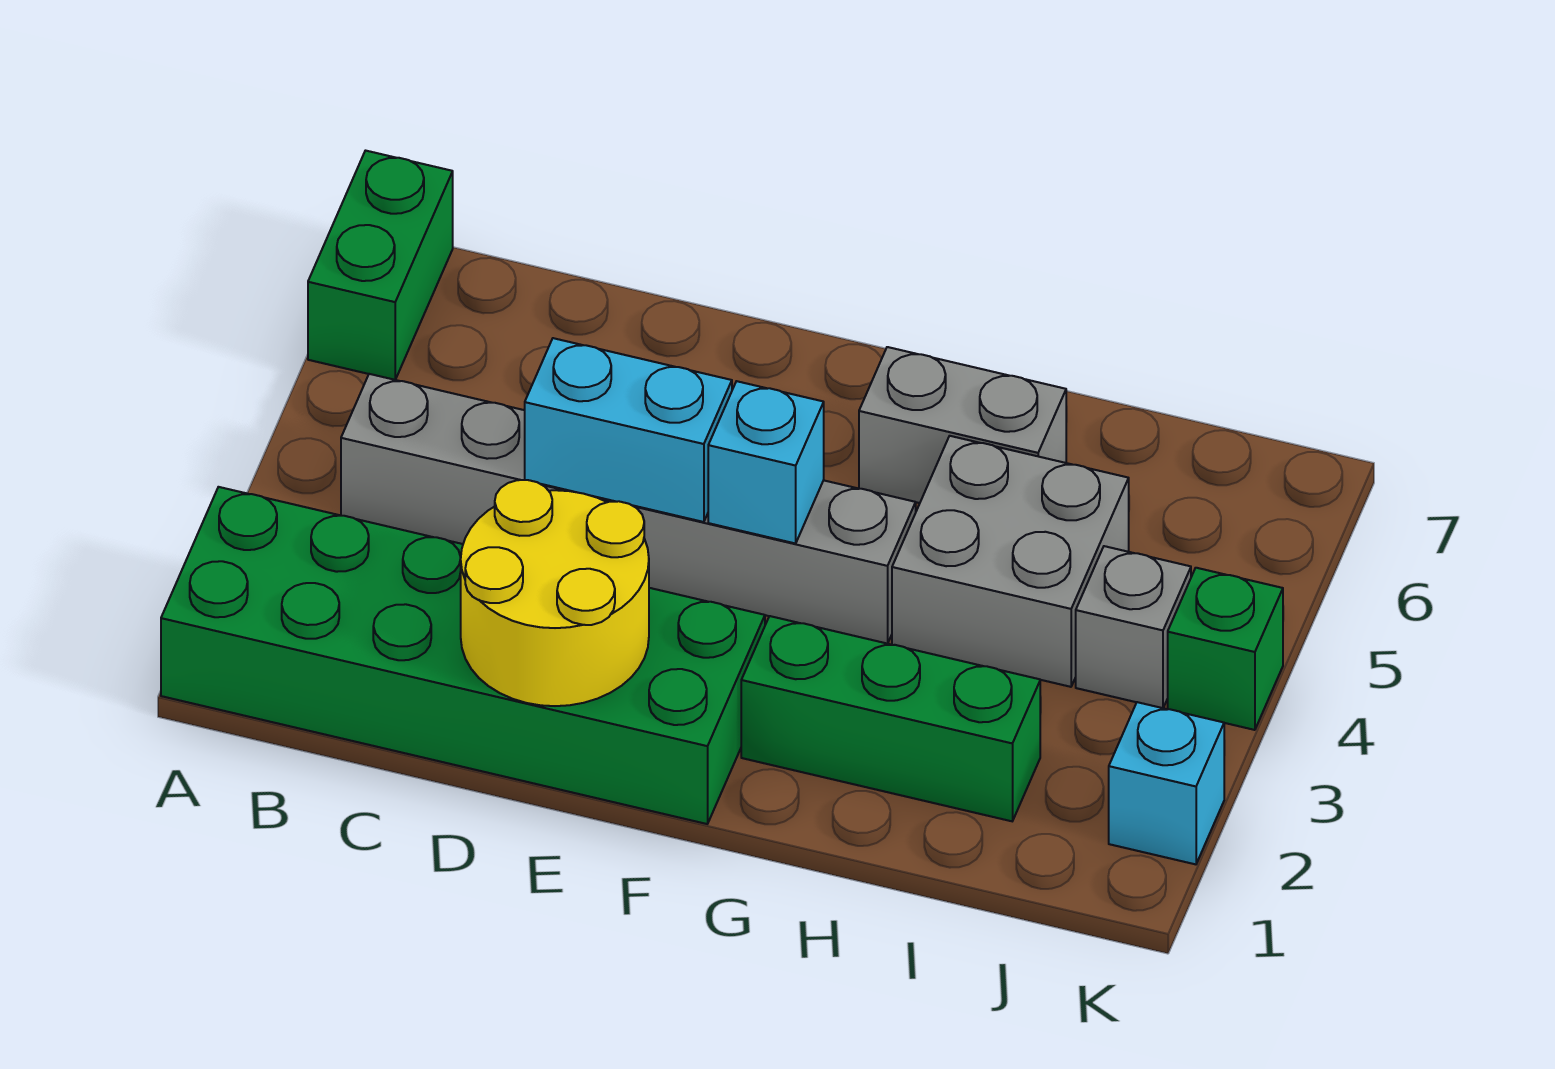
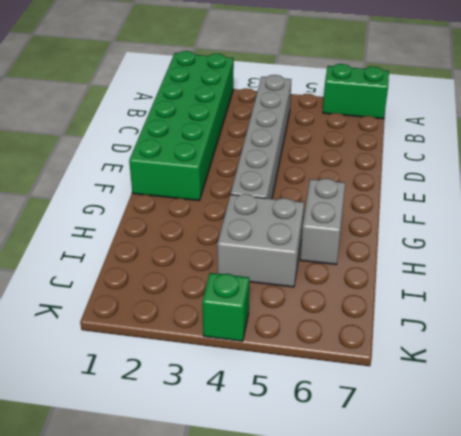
none -> green 1x3 brick [741,616,1040,821]
none -> grey 1x1 brick [1076,546,1191,708]
none -> cyan 1x1 brick [1109,702,1224,864]

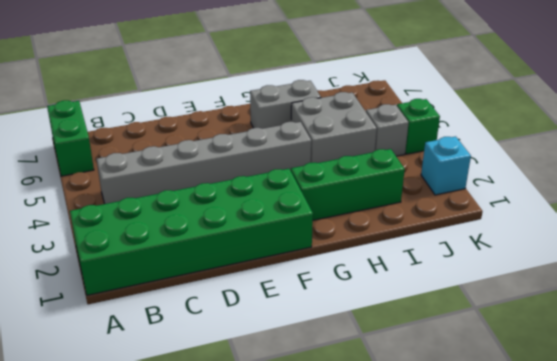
none -> yellow 2x2 round brick [461,480,649,706]
none -> cyan 1x2 brick [525,338,732,522]
none -> cyan 1x1 brick [708,381,824,543]

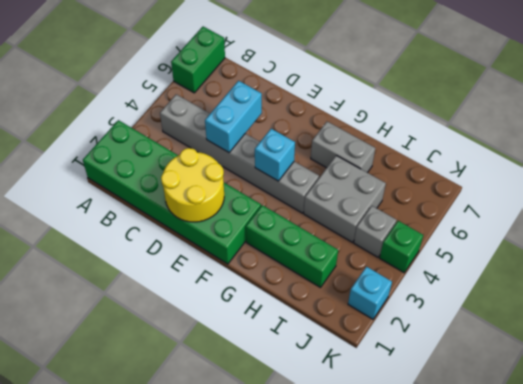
cyan 1x2 brick [205,81,262,152] -> cyan 1x2 brick turned to [525,338,732,522]

